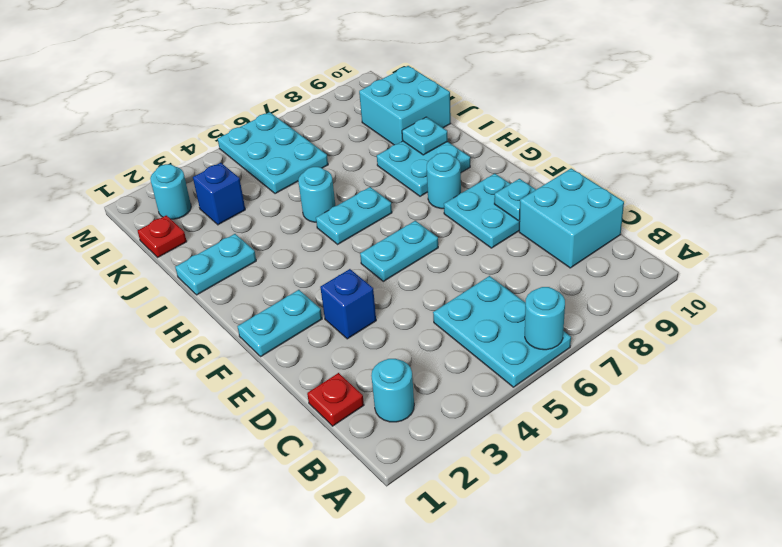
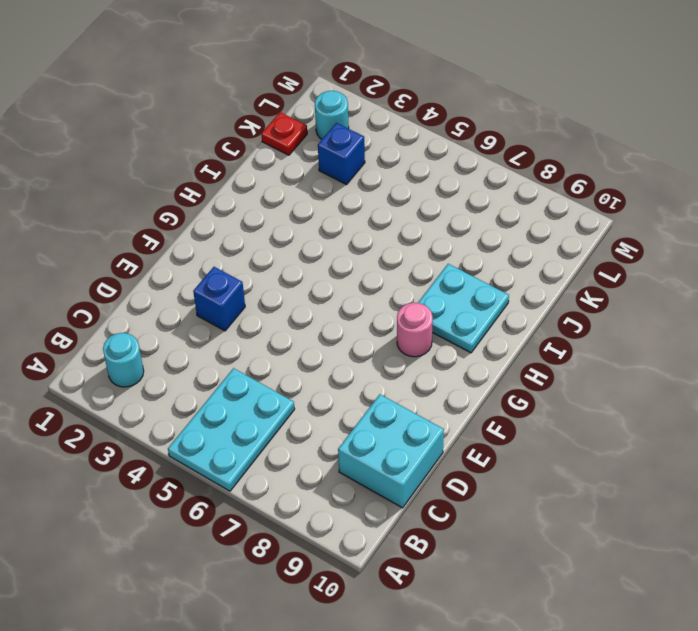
pink 1x1 round brick [397,303,433,357] -> cyan 1x1 round brick [427,153,461,209]
none -> red 1x1 plate [307,373,364,426]
none -> cyan 2x2 plate [444,174,520,248]
none -> cyan 1x2 plate [237,290,322,356]

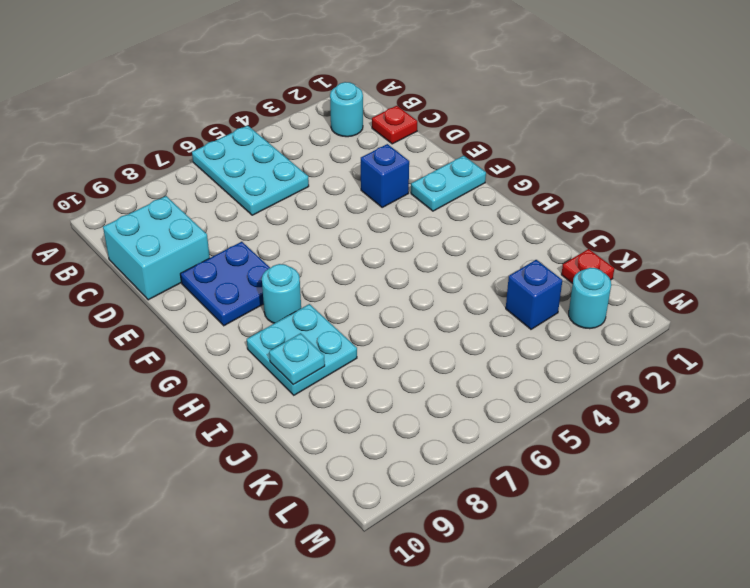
blue 2x2 plate [180,242,270,326] -> cyan 2x2 plate [444,174,520,248]
none -> cyan 1x2 plate [360,221,438,281]
none -> cyan 1x2 plate [316,187,392,244]
none -> cyan 1x2 plate [175,234,256,295]

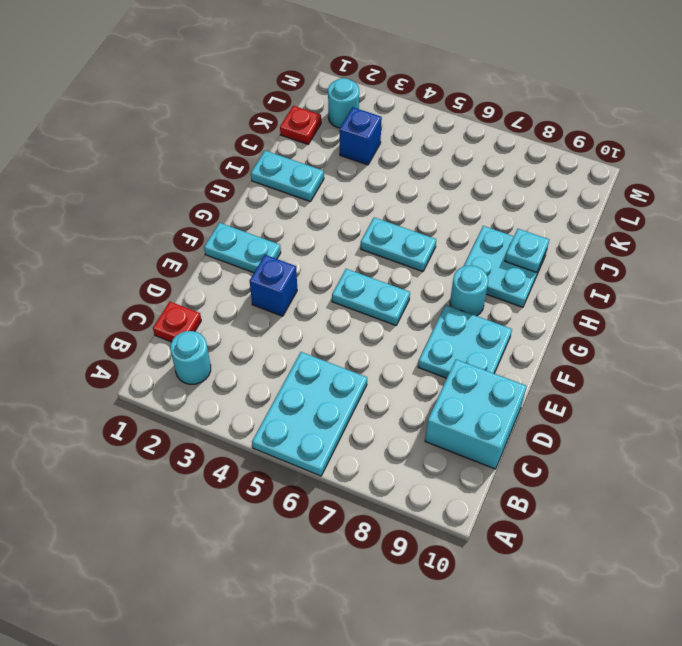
none -> cyan 1x1 round brick [298,167,335,222]
none -> cyan 2x2 brick [359,66,451,145]
none -> cyan 2x3 plate [218,112,328,194]

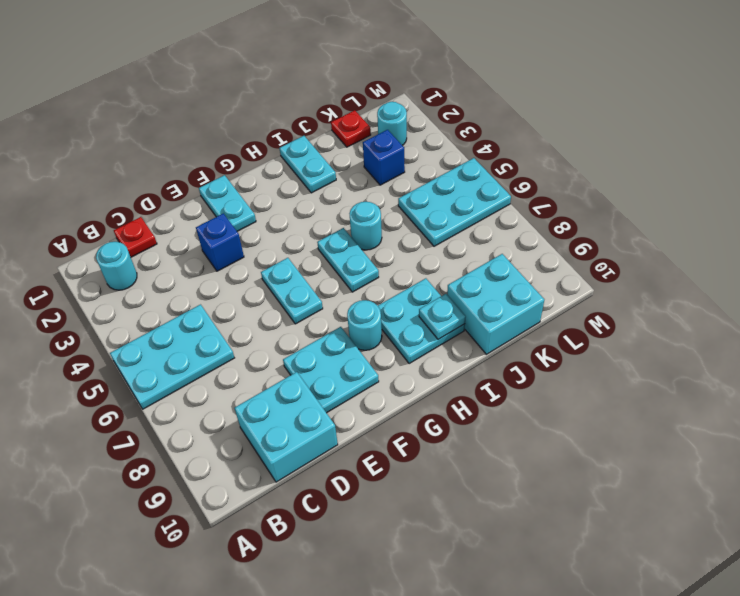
none -> cyan 1x1 round brick [525,287,565,350]
none -> cyan 1x1 plate [494,179,536,221]

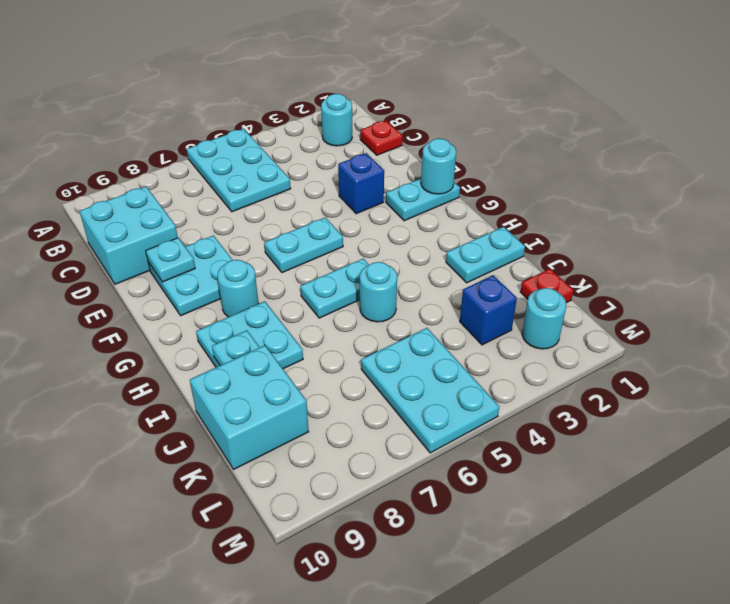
cyan 1x1 round brick [421,139,456,194] -> cyan 1x1 round brick moved to [525,287,565,350]

